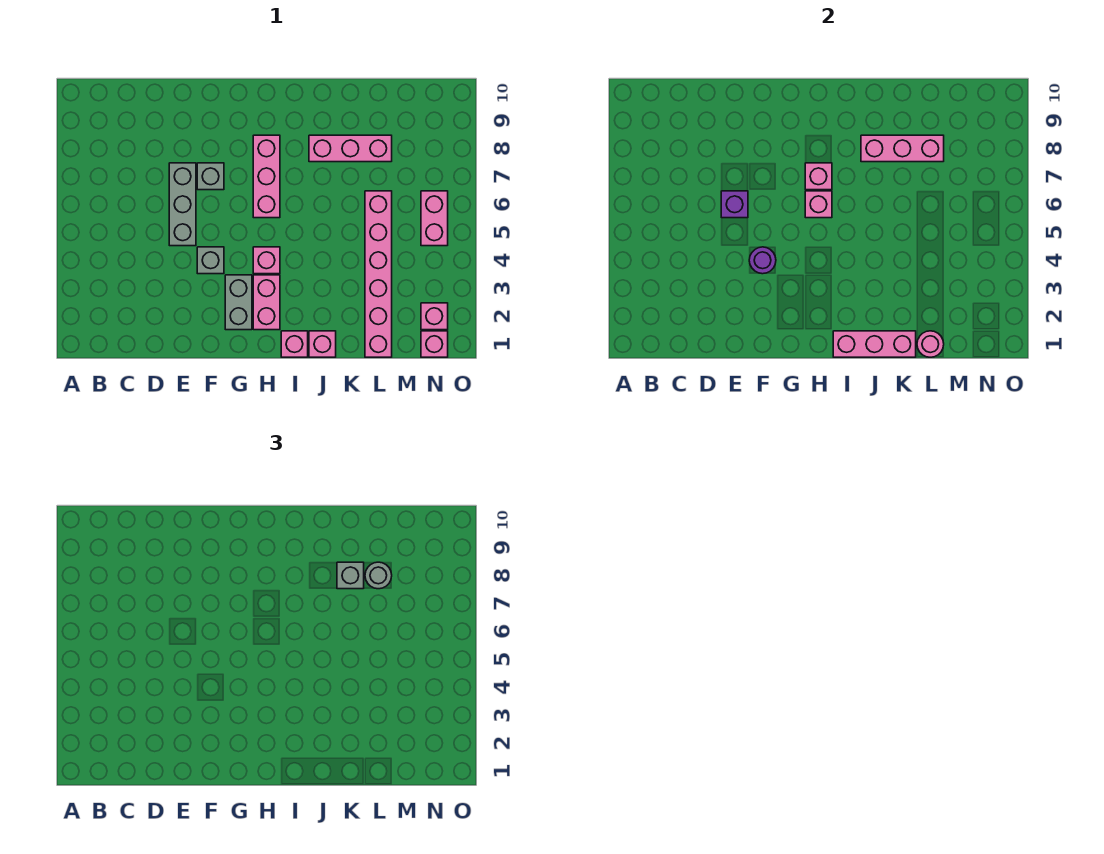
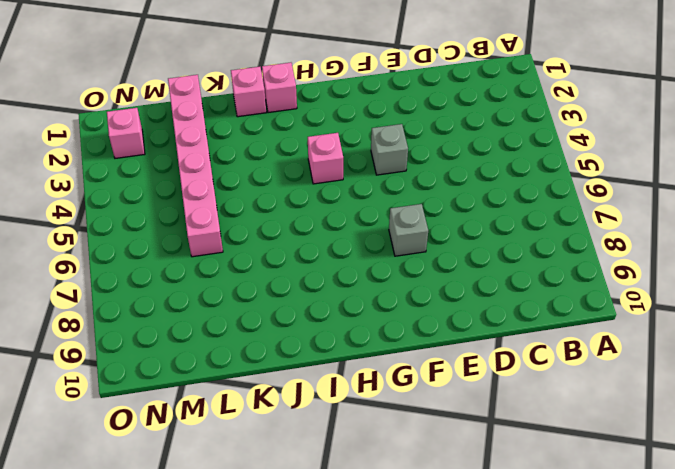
none -> grey 1x3 brick [169,163,196,246]
none -> grey 1x2 brick [225,275,252,330]
none -> pink 1x2 brick [253,275,280,330]

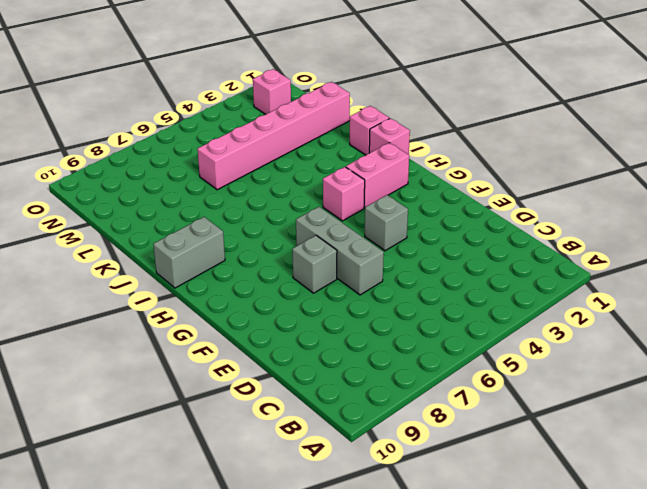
grey 1x3 brick [296,207,384,295] -> grey 1x3 brick turned to [169,163,196,246]
grey 1x2 brick [153,217,225,288] -> grey 1x2 brick moved to [225,275,252,330]
none -> pink 1x3 brick [253,135,280,218]
none -> pink 1x3 brick [309,135,392,162]
none -> pink 1x1 brick [421,331,448,357]

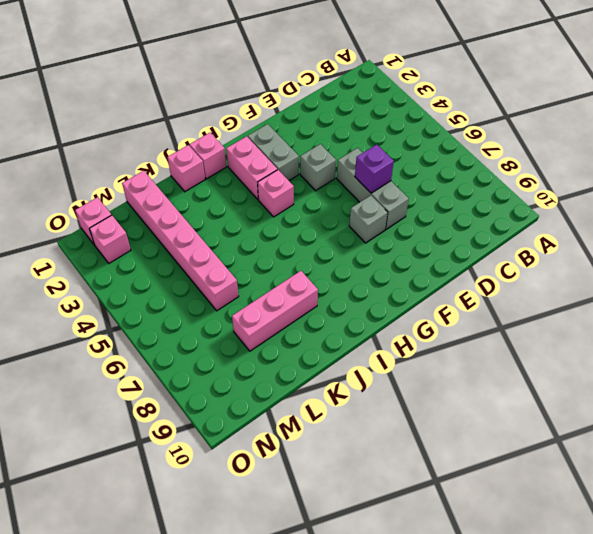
none -> pink 1x3 brick [253,135,280,218]
none -> pink 1x2 brick [421,191,448,246]
none -> purple 1x1 round brick [749,247,776,274]

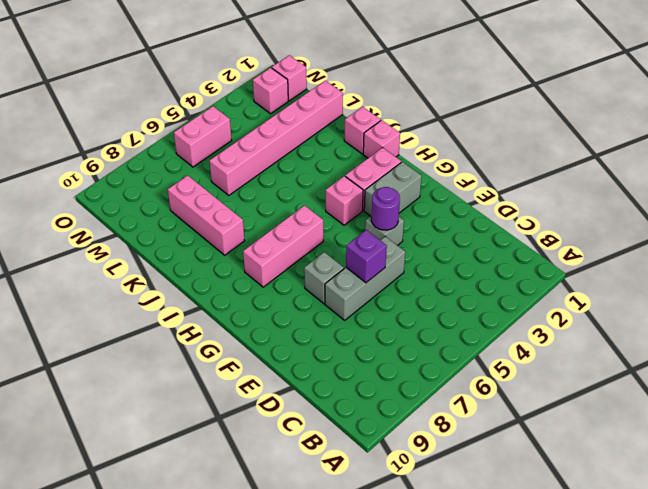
none -> pink 1x1 brick [805,191,832,218]
none -> pink 1x1 brick [805,163,832,190]
none -> pink 1x3 brick [833,331,916,357]

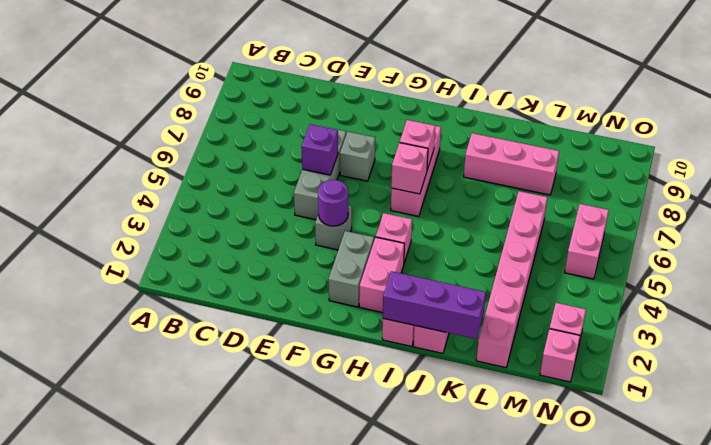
purple 1x3 brick [383,271,486,339] -> pink 1x3 brick [833,331,916,357]
none -> pink 1x3 brick [861,135,944,162]
none -> pink 1x1 round brick [917,331,944,357]
none -> grey 1x1 brick [337,562,364,589]

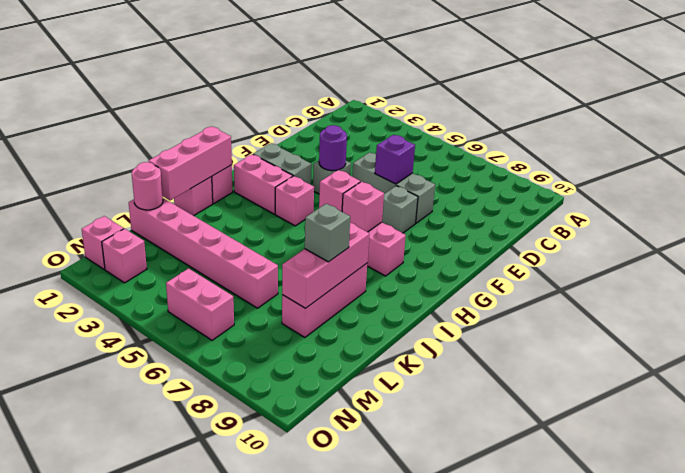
none -> grey 1x1 round brick [365,562,392,589]

